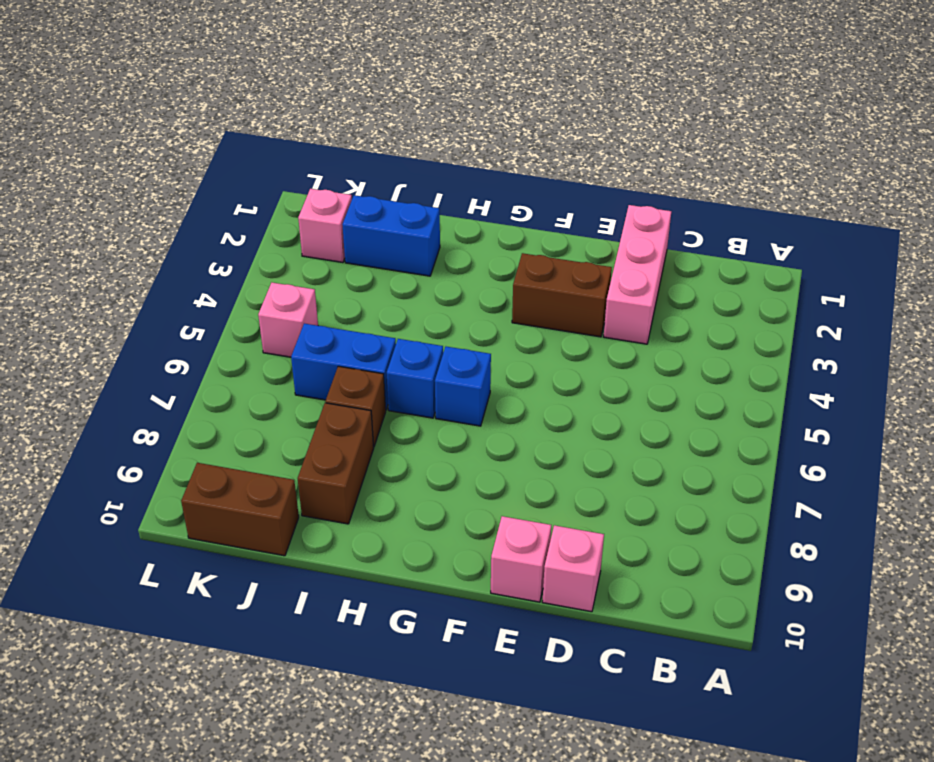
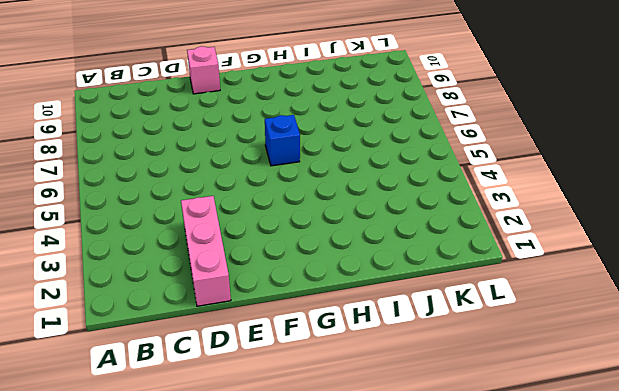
none -> pink 1x1 brick [542,525,604,612]
none -> brown 1x2 brick [512,253,612,337]
none -> blue 1x1 brick [387,339,443,418]

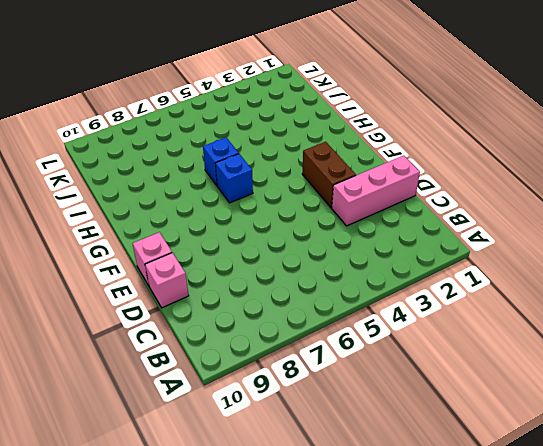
none -> blue 1x2 brick [342,195,440,276]
none -> blue 1x2 brick [291,323,396,409]
none -> brown 1x1 brick [325,366,386,447]

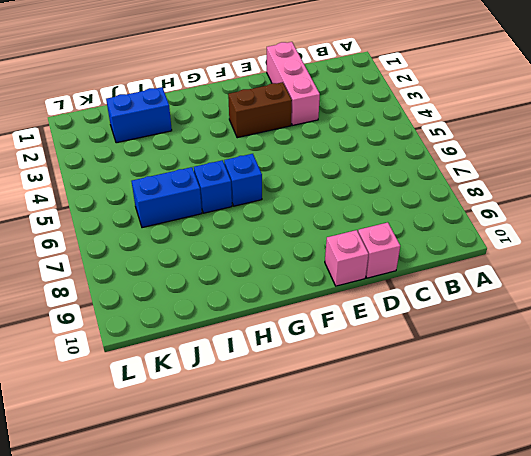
none -> brown 1x1 brick [325,366,386,447]
none -> brown 1x2 brick [298,403,374,524]
none -> brown 1x2 brick [181,463,299,556]

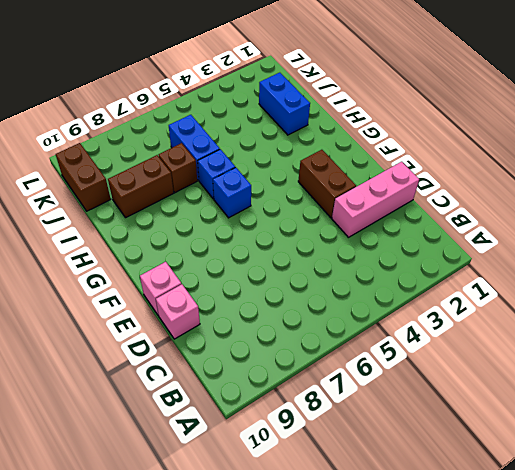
none -> pink 1x1 brick [298,189,352,263]
none -> pink 1x1 brick [258,283,318,357]

